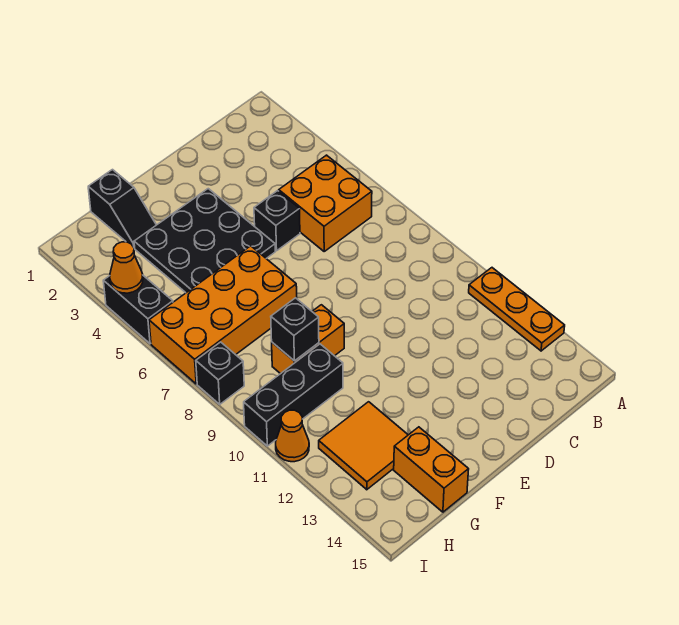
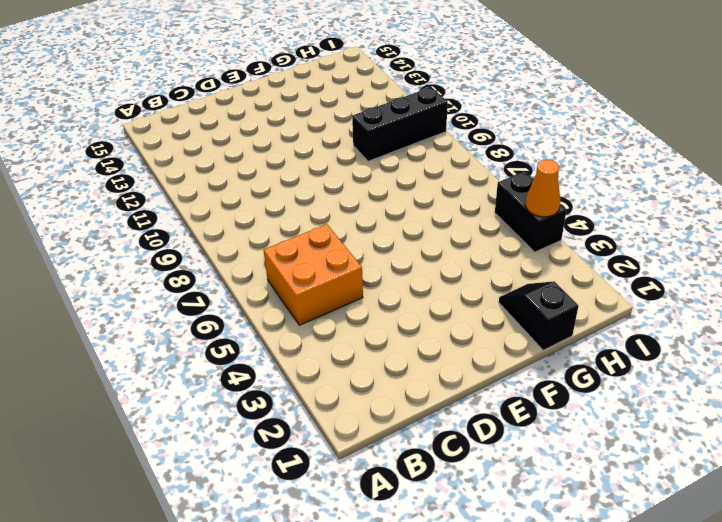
none -> orange 1x3 plate [469,268,565,351]
none -> black 1x1 brick [254,191,300,251]
none -> black 3x3 plate [134,189,275,293]

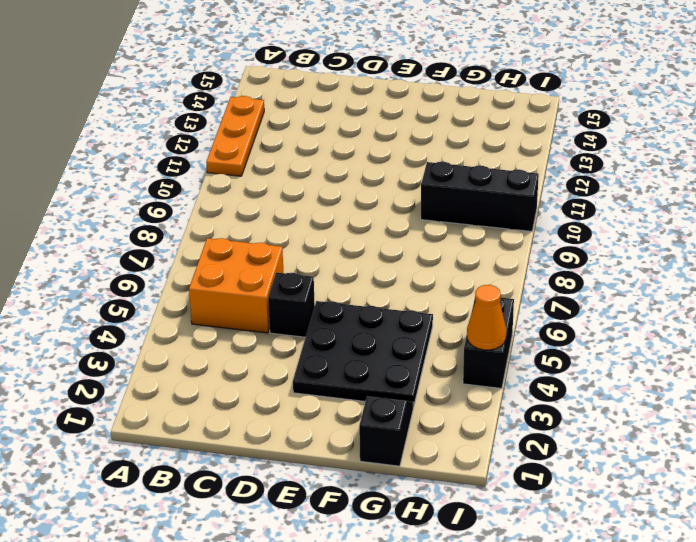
none -> orange 2x4 brick [149,246,297,384]
none -> orange 1x2 brick [272,305,344,374]
none -> orange 2x2 tile [319,402,408,490]

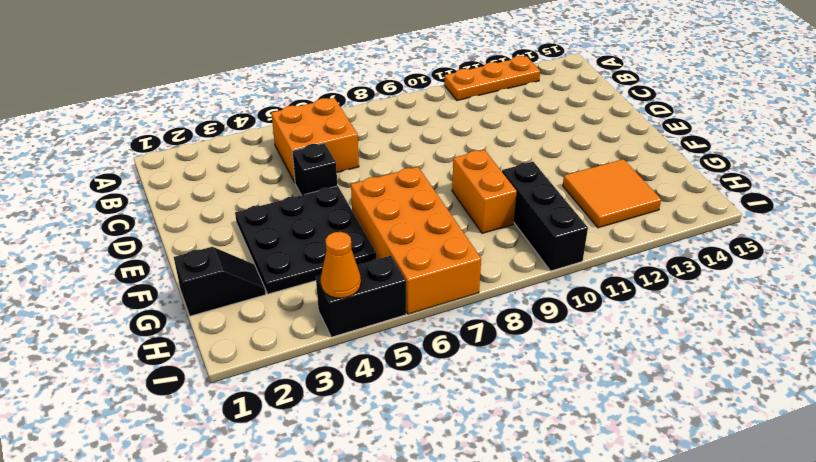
none -> orange 1x2 brick [394,427,469,512]
none -> black 1x1 brick [196,342,244,404]
none -> orange 1x1 cone [276,410,309,462]

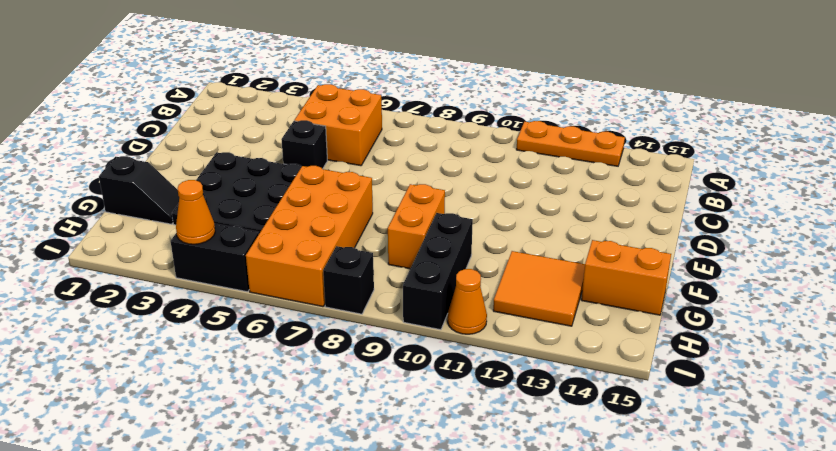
none -> black 1x1 brick [271,298,319,361]

